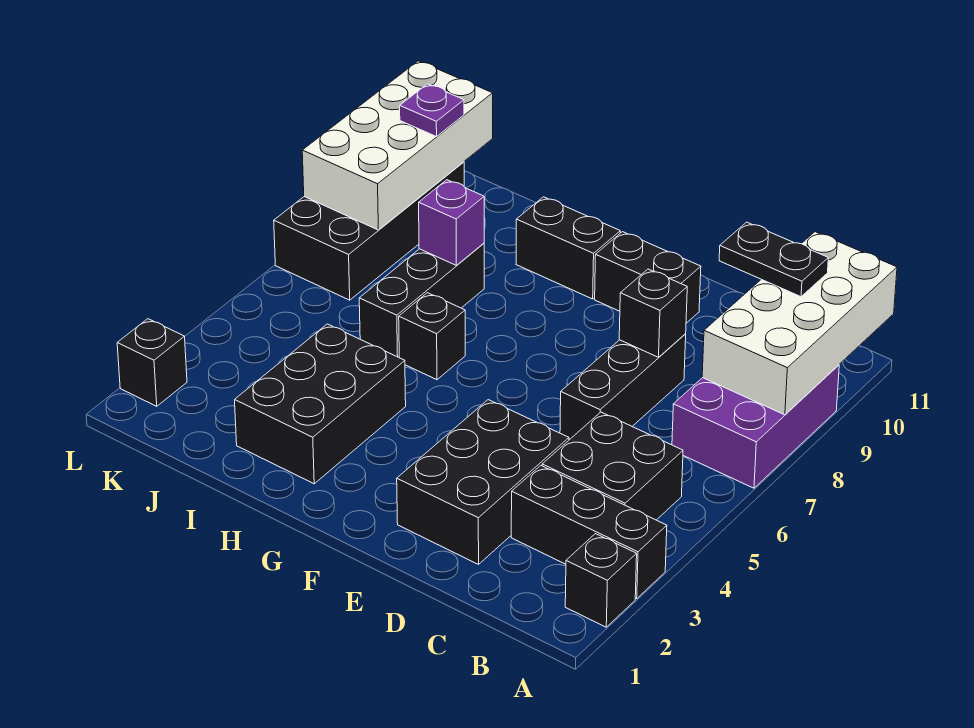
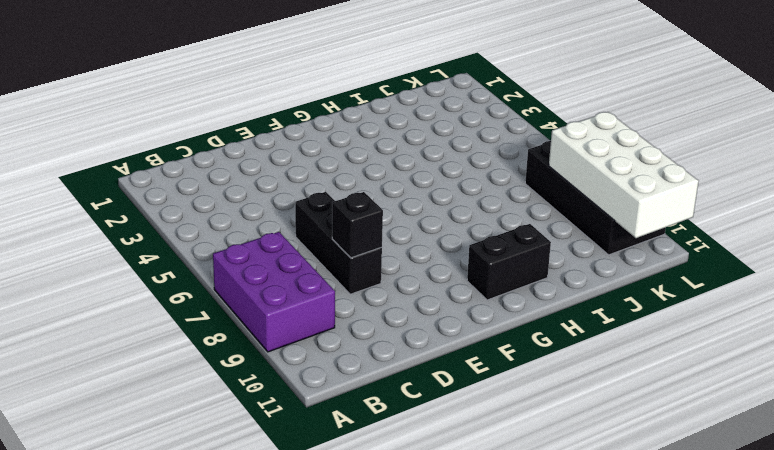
none -> black 1x1 brick [565,534,637,627]
none -> black 1x3 brick [511,466,667,599]
none -> black 2x2 brick [542,412,683,520]

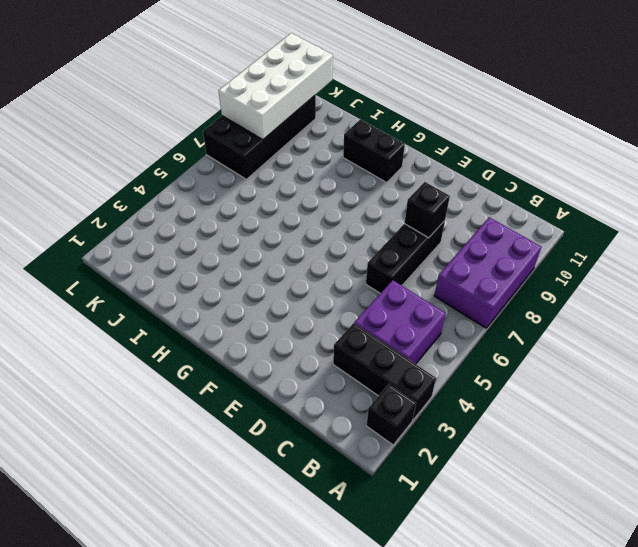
purple 2x2 brick [354,280,446,364] -> black 2x2 brick [542,412,683,520]
none -> black 2x3 brick [397,400,569,564]
none -> black 1x2 brick [595,232,701,323]
none -> black 2x3 brick [235,324,406,484]

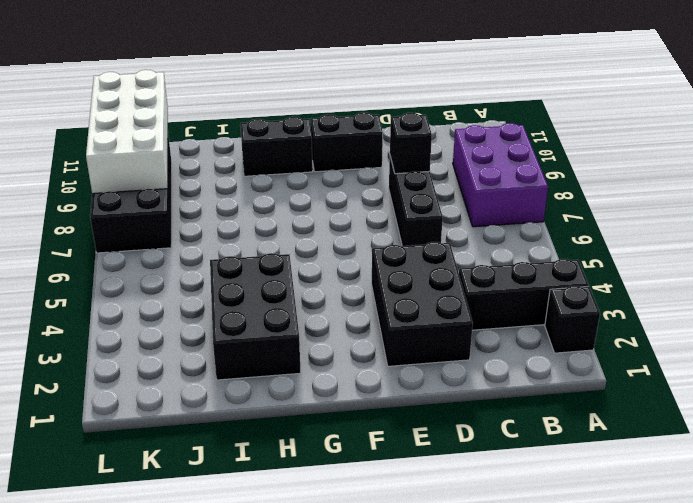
none -> black 2x2 brick [542,412,683,520]
none -> black 1x1 brick [399,293,465,380]
none -> black 1x3 brick [359,243,484,357]

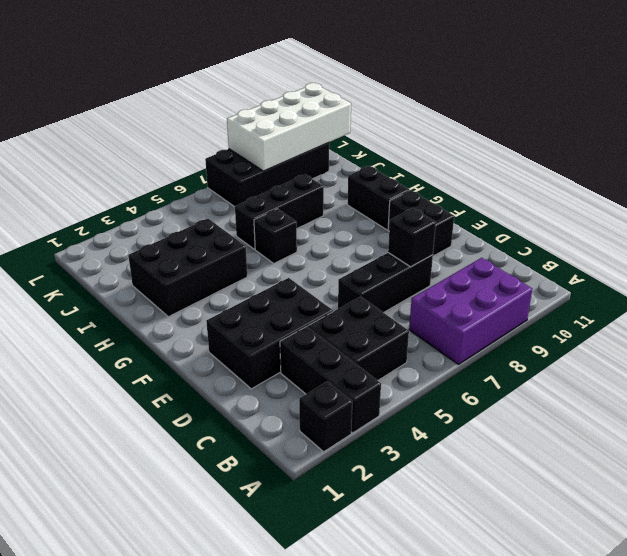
none -> black 1x1 brick [117,319,187,406]
none -> white 2x4 brick [702,232,897,415]
none -> purple 1x1 brick [419,180,484,265]

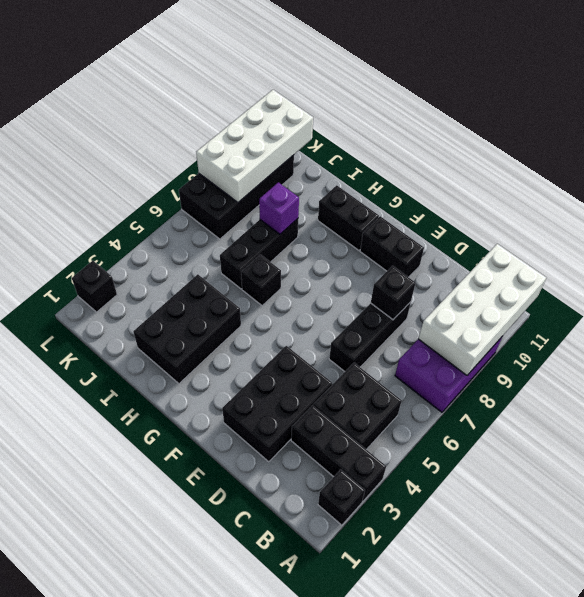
none -> black 1x2 plate [719,222,828,297]
none -> purple 1x1 plate [400,84,464,137]

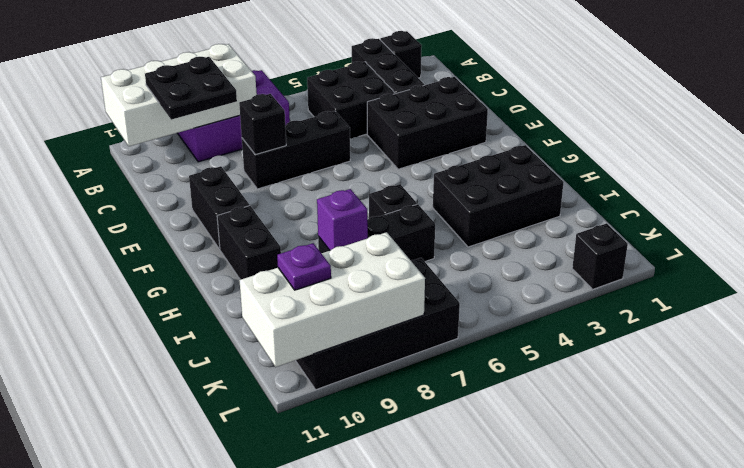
black 2x2 plate [145,57,237,120] -> black 1x2 plate [719,222,828,297]

